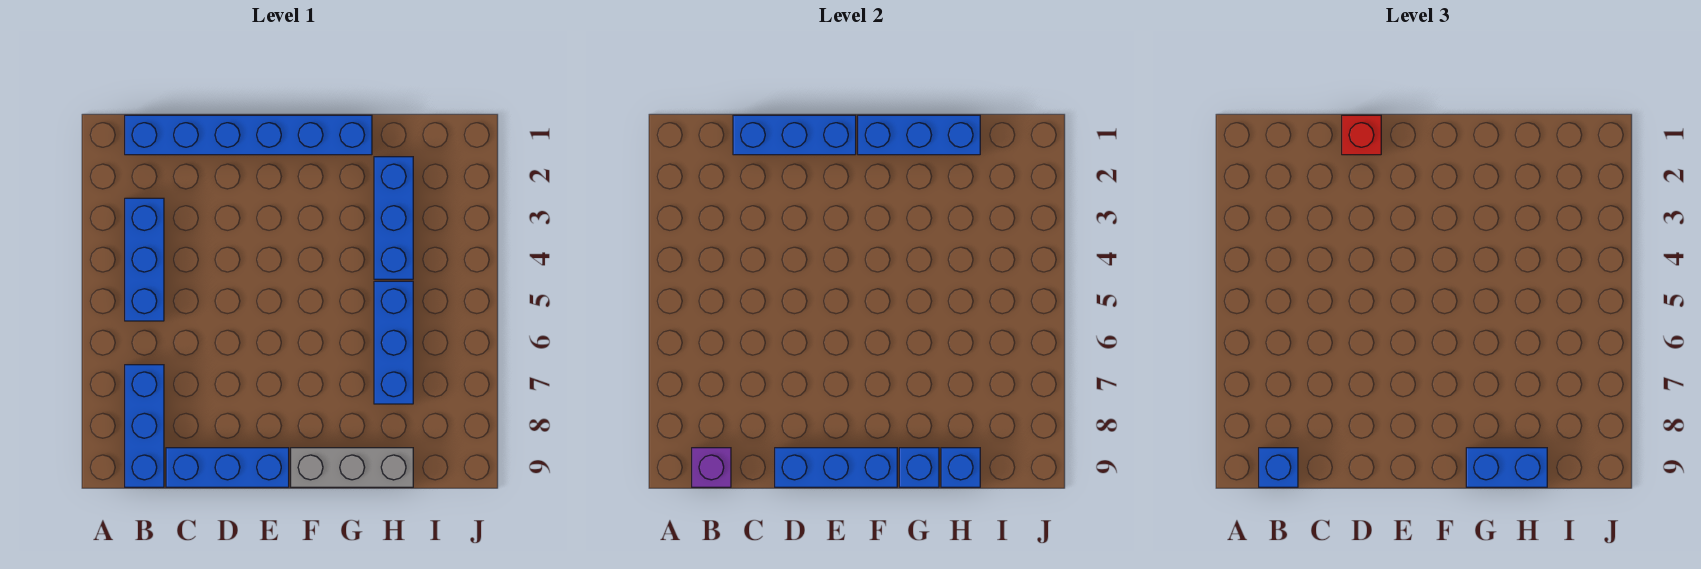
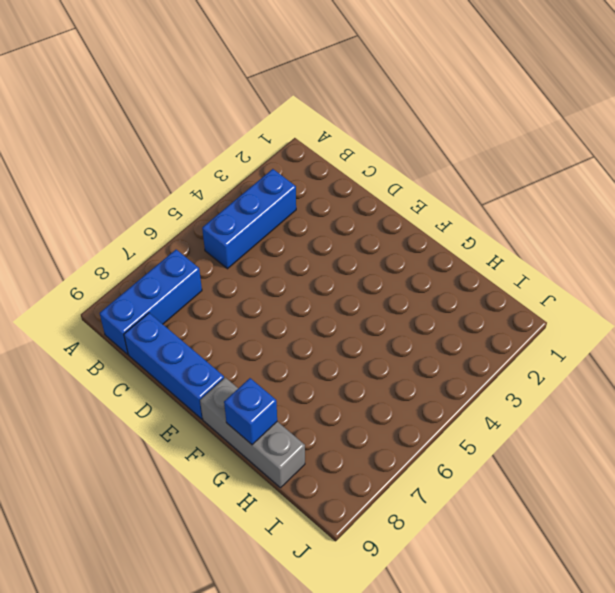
none -> blue 1x6 brick [125,115,372,155]
none -> blue 1x3 brick [374,157,413,279]
none -> blue 1x3 brick [374,281,413,404]

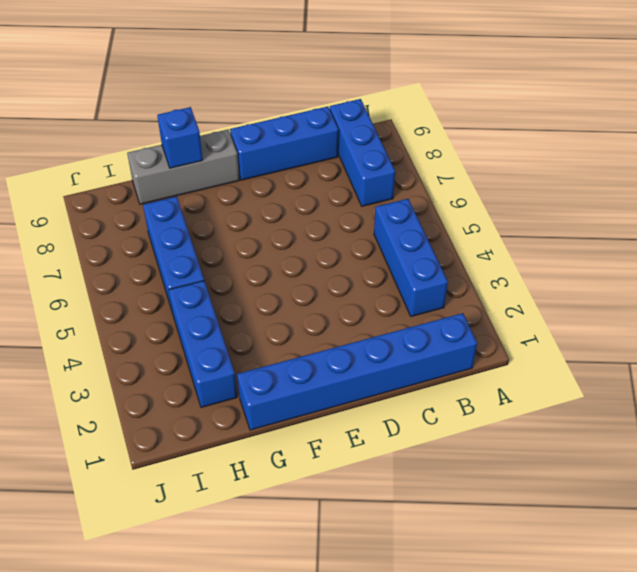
none -> purple 1x1 brick [692,448,731,487]
none -> blue 1x3 brick [733,115,856,155]
none -> blue 1x3 brick [775,448,897,487]

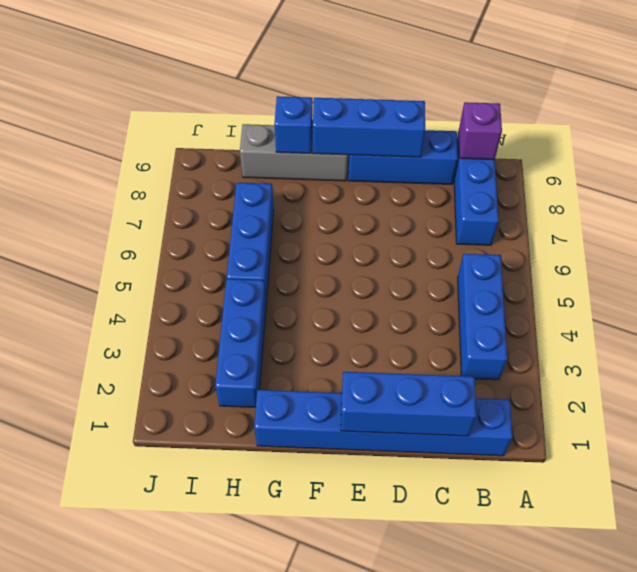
none -> blue 1x3 brick [858,115,980,155]
none -> blue 1x1 brick [941,448,980,487]
none -> blue 1x1 brick [1259,448,1298,487]

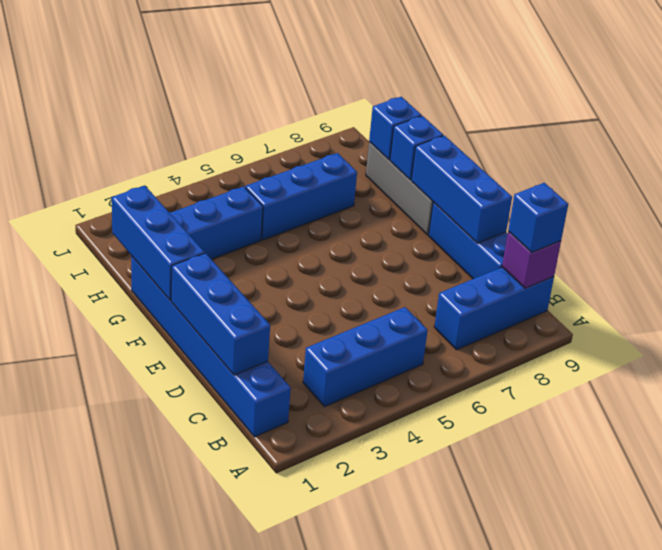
none -> red 1x1 brick [1342,115,1381,155]
none -> blue 1x2 brick [1466,448,1547,487]

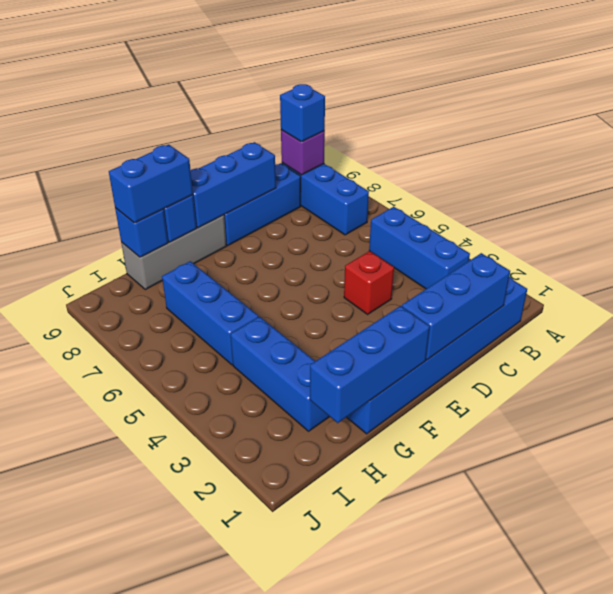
red 1x1 brick [344,251,394,314] -> red 1x1 brick moved to [1342,115,1381,155]

